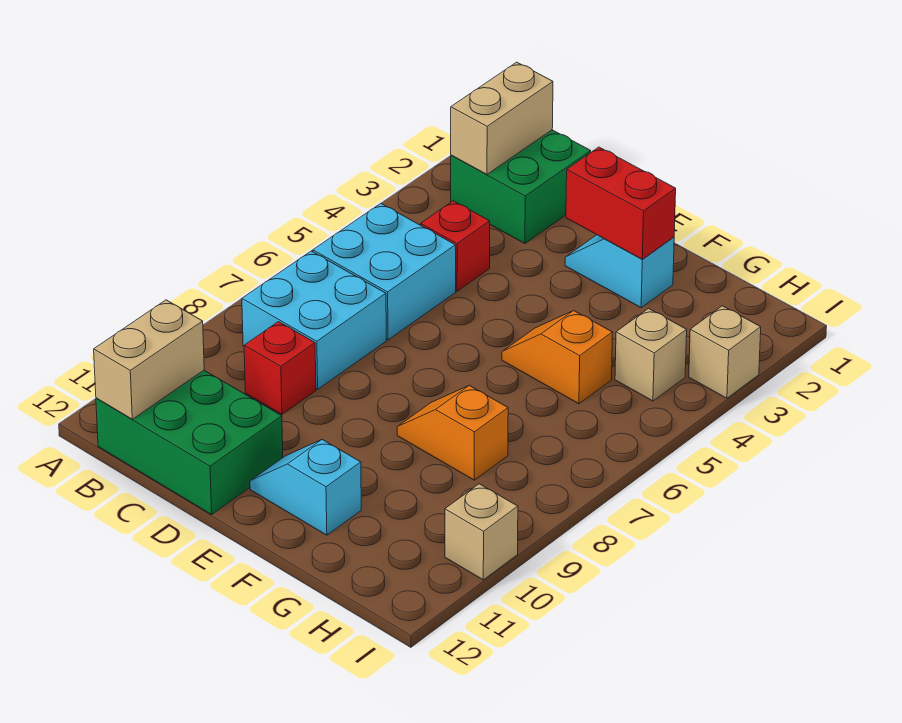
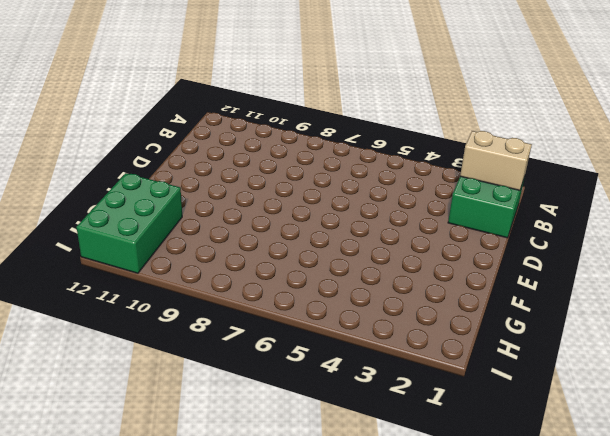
green 2x3 brick [76,173,182,273] -> green 2x3 brick moved to [96,370,283,514]
none -> cyan 2x2 brick [313,203,456,340]
none -> cyan 2x2 brick [242,251,386,389]
none -> red 1x1 brick [421,201,490,291]

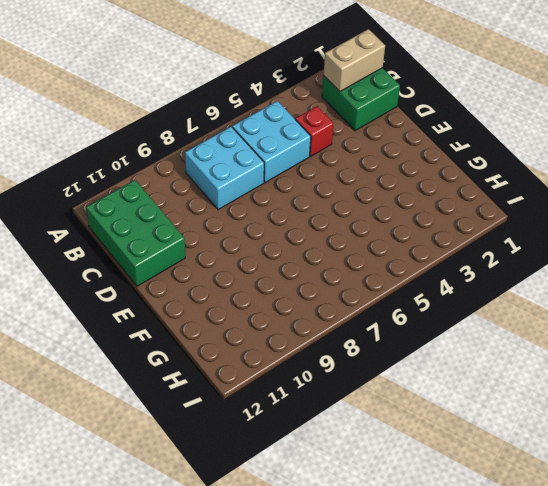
none -> red 1x1 brick [244,322,316,414]
none -> cyan 1x2 slope [565,235,674,307]
none -> cyan 1x2 slope [250,440,361,535]

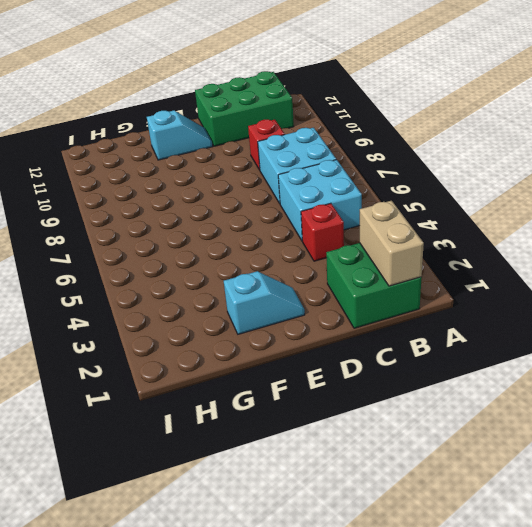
none -> orange 1x2 slope [502,311,613,404]
none -> orange 1x2 slope [397,385,508,480]
none -> tan 1x1 brick [615,308,687,401]

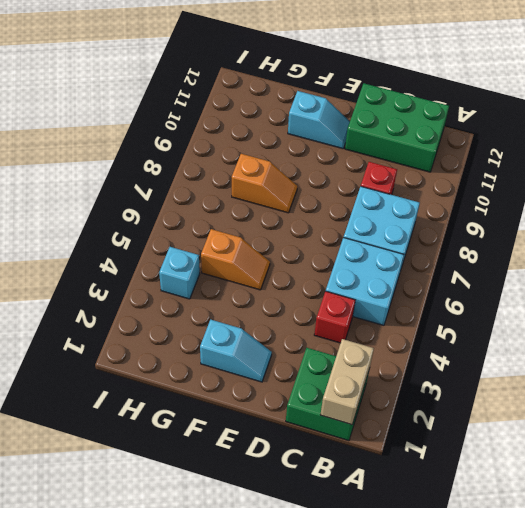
cyan 1x1 brick [159,247,200,299] -> tan 1x1 brick [615,308,687,401]
none -> tan 1x1 brick [689,306,761,398]
none -> tan 1x1 brick [445,484,518,580]
none -> tan 1x2 brick [94,300,204,419]

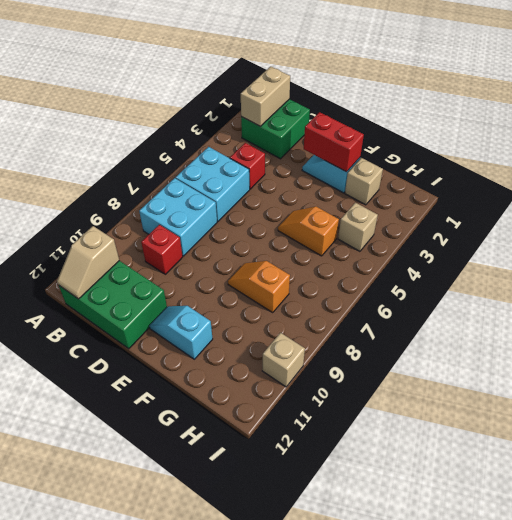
tan 1x2 slope [57,226,119,299] -> tan 1x2 brick [94,300,204,419]
tan 1x1 brick [345,158,383,205] -> tan 1x1 brick moved to [689,306,761,398]

